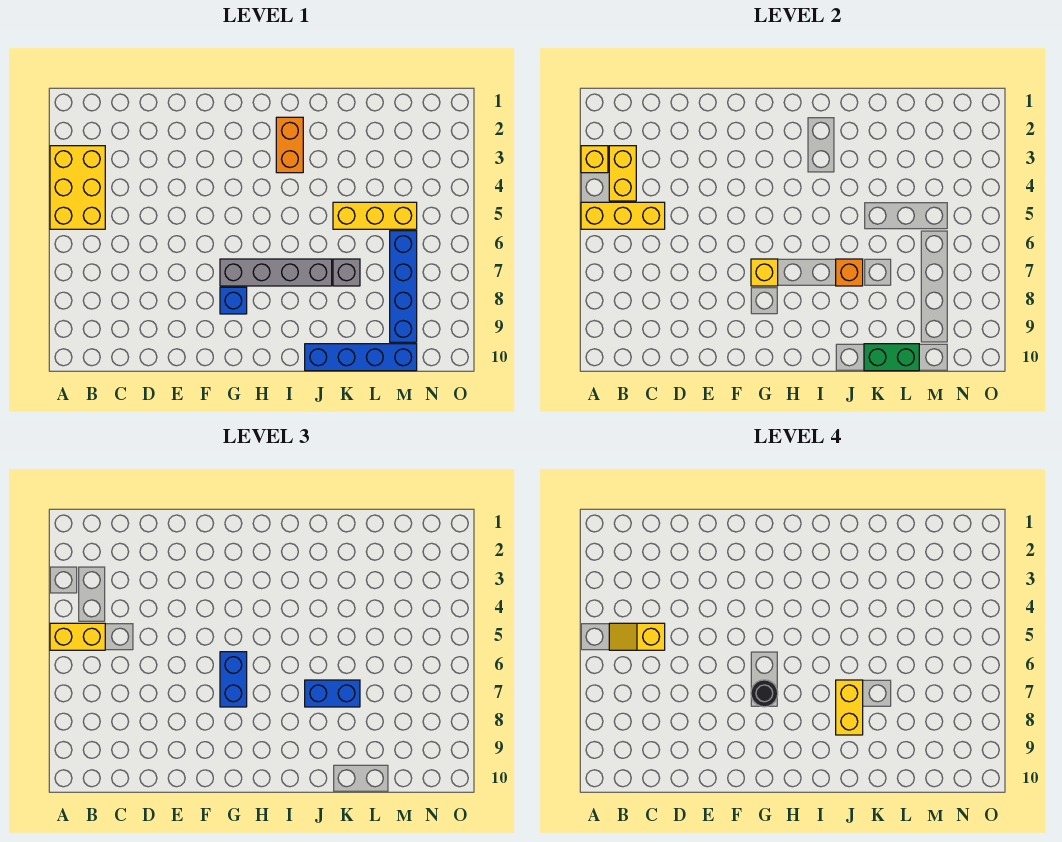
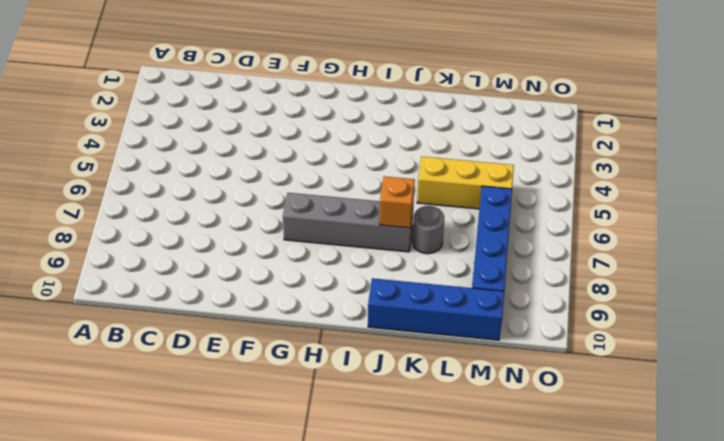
grey 1x1 round brick [412,206,444,254] -> grey 1x1 brick [333,259,360,286]
none -> yellow 2x3 brick [50,146,105,229]
none -> blue 1x1 brick [220,287,247,314]
none -> orange 1x2 brick [276,117,303,173]

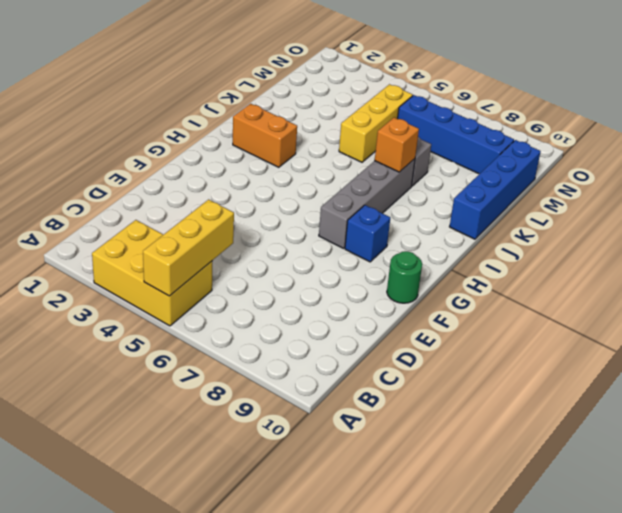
green 1x1 round brick [387,251,422,303] -> none
none -> yellow 1x1 brick [581,146,608,173]
none -> yellow 1x2 brick [609,146,636,201]
none -> yellow 1x1 brick [751,259,778,286]

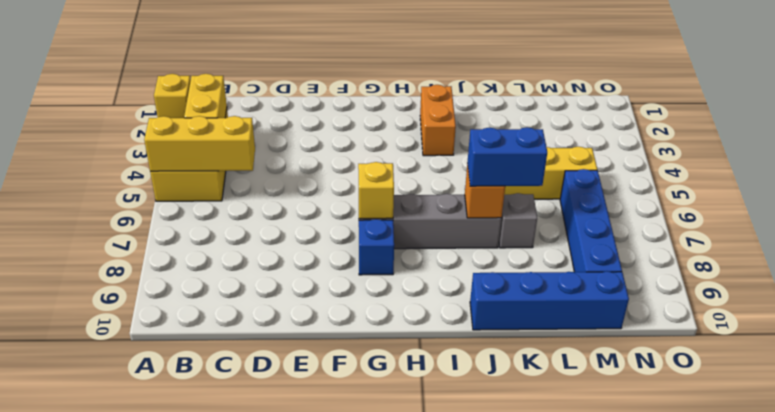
none -> green 1x2 brick [864,344,919,371]
none -> yellow 1x2 brick [50,623,105,650]
none -> blue 1x2 brick [220,652,247,707]

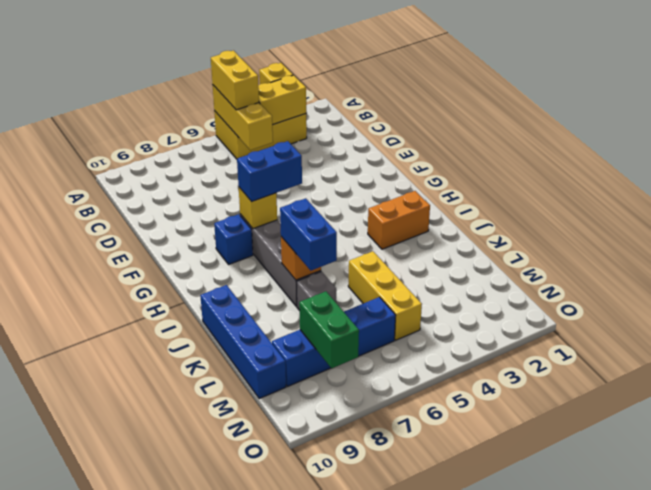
green 1x2 brick [299,291,359,368] -> green 1x2 brick moved to [864,344,919,371]
none -> yellow 1x2 slope [609,623,665,650]
none -> black 1x1 round brick [751,680,778,707]
none -> yellow 1x2 brick [836,680,863,735]

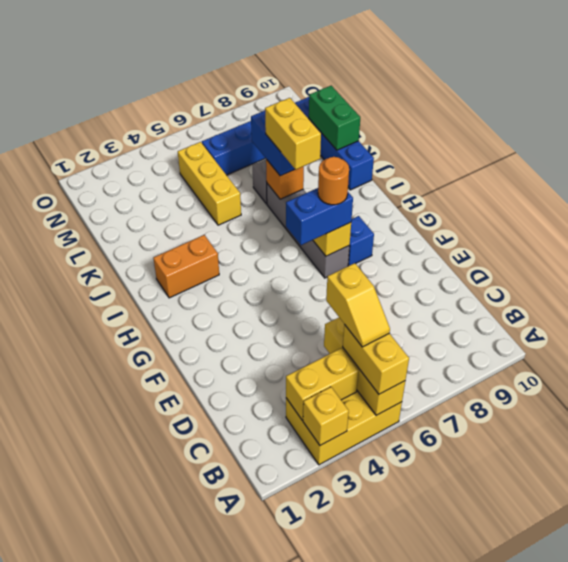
orange 1x1 round brick [318,157,349,205] -> black 1x1 round brick [751,680,778,707]
yellow 1x2 brick [265,98,321,170] -> yellow 1x2 brick turned to [836,680,863,735]

